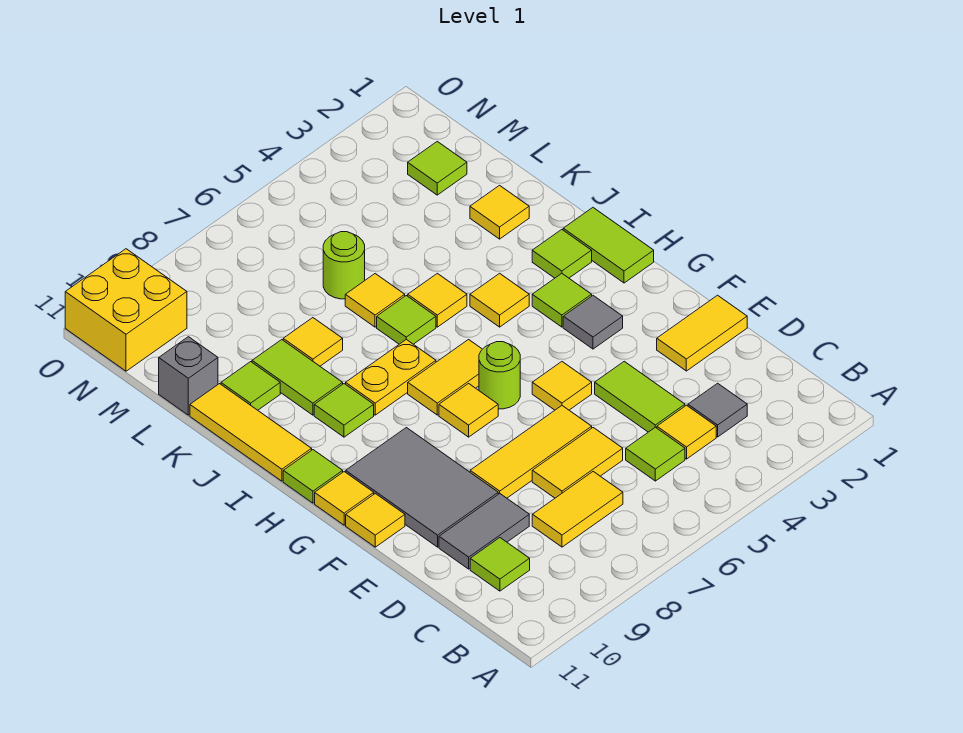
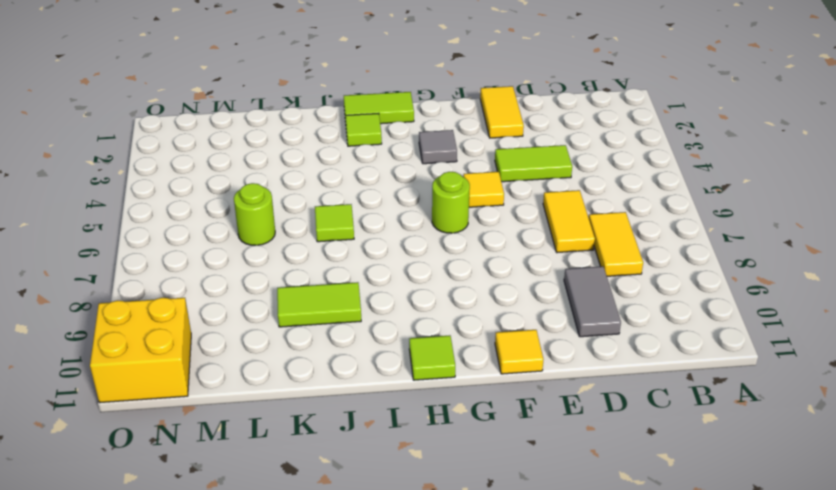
none -> grey 1x1 tile [688,383,747,437]
none -> yellow 1x1 tile [657,405,716,459]
none -> lime 1x1 tile [626,427,685,481]
none -> lime 1x1 tile [470,538,530,591]

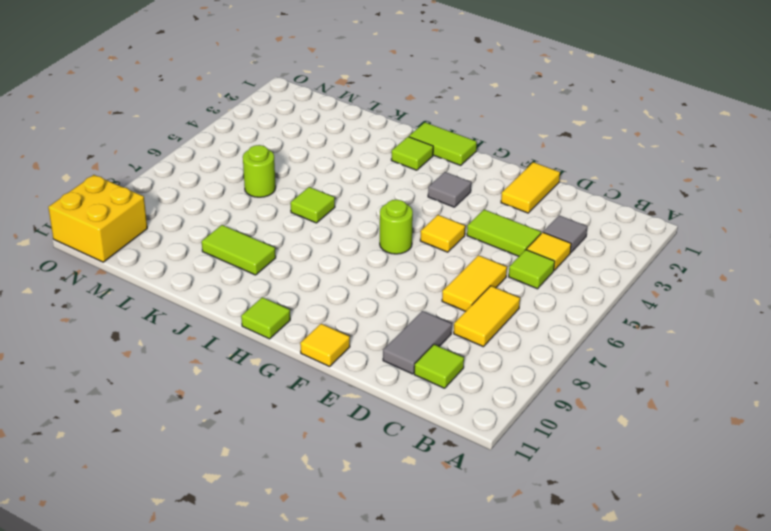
none -> yellow 1x3 tile [470,406,592,498]
none -> grey 2x3 tile [346,428,498,547]
none -> yellow 1x1 tile [439,384,498,437]
none -> yellow 1x1 tile [315,472,374,525]

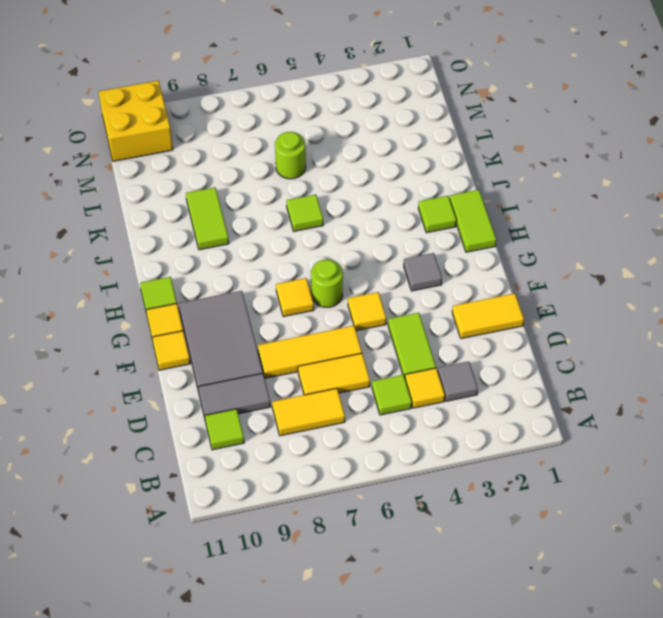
none -> lime 1x1 tile [532,274,592,327]
none -> yellow 1x2 tile [408,340,482,415]
none -> yellow 1x1 tile [470,273,529,327]
none -> yellow 1x2 plate [346,340,436,415]

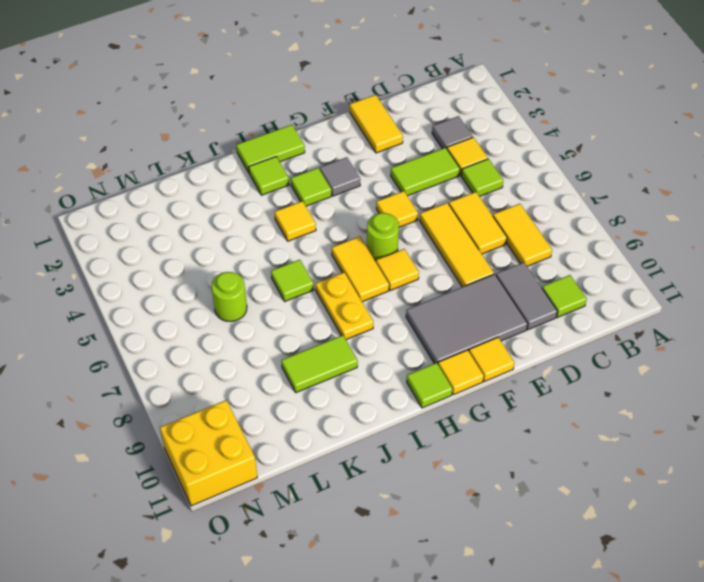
none -> lime 1x1 tile [314,384,374,437]
none -> yellow 1x3 tile [190,384,312,481]
none -> yellow 1x1 tile [408,273,467,327]
none -> yellow 1x1 tile [470,185,529,239]

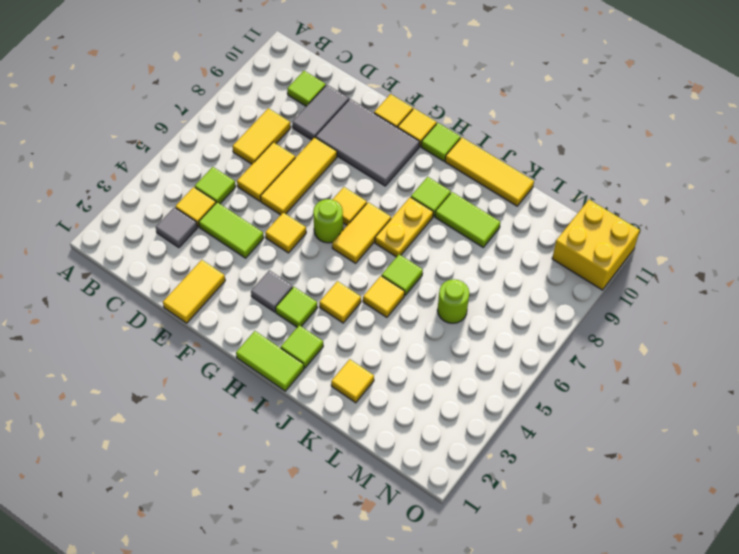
none -> yellow 1x1 tile [345,274,405,327]
none -> yellow 1x1 tile [283,318,343,366]
none -> lime 1x1 tile [221,362,280,410]
none -> grey 1x1 brick [159,337,218,415]

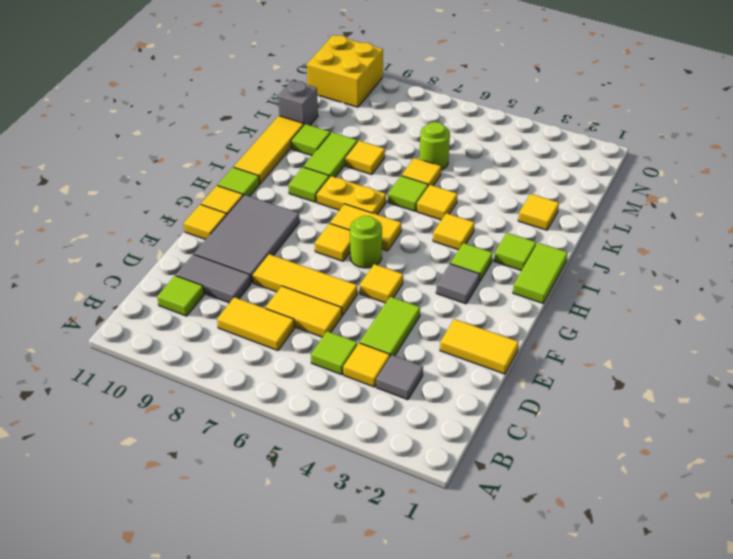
none -> lime 1x1 tile [408,141,467,195]

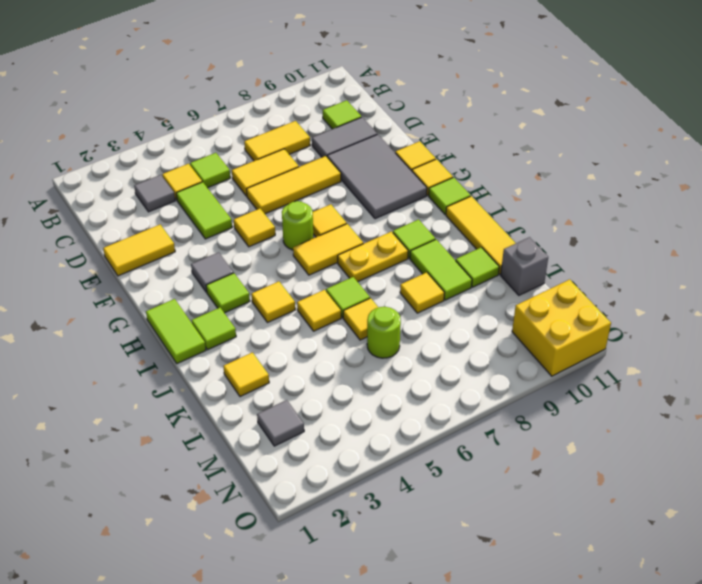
grey 1x1 tile [257,400,304,446] -> lime 1x1 tile [408,141,467,195]

